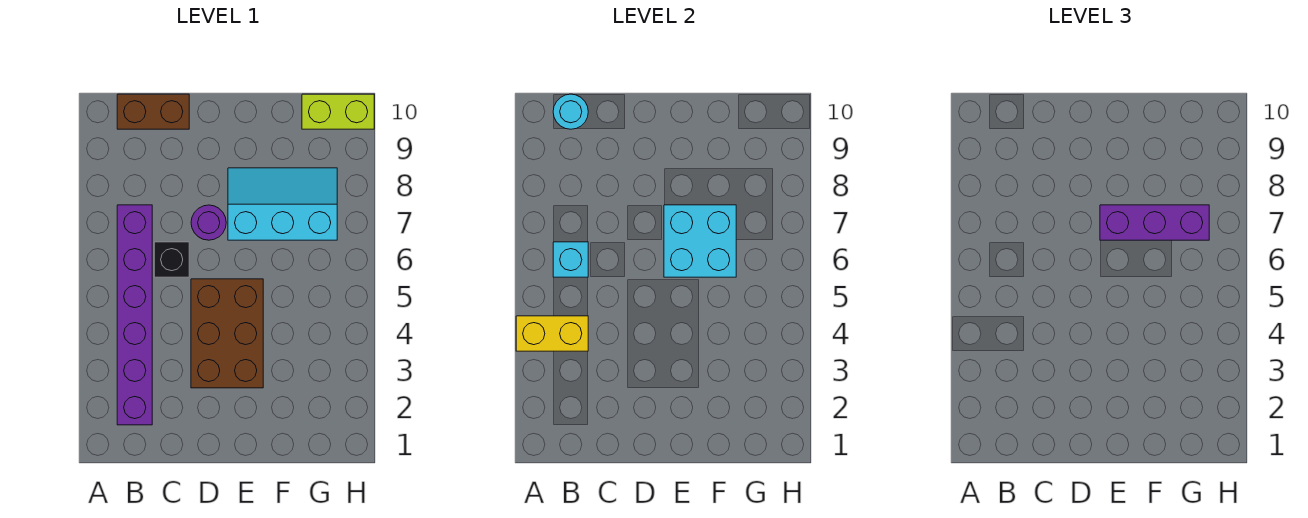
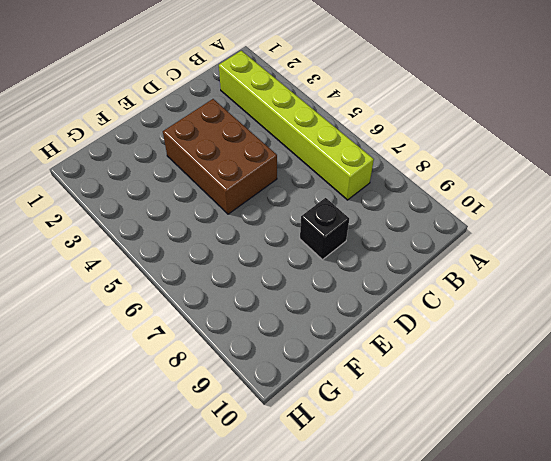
lime 1x6 brick [219,51,374,200] -> purple 1x6 brick [117,205,152,425]
black 1x1 brick [300,198,349,260] -> black 1x1 brick moved to [154,242,189,277]
none -> brown 1x2 brick [117,94,189,129]
none -> purple 1x1 round brick [191,205,226,240]
none -> cyan 2x3 slope [228,168,337,240]

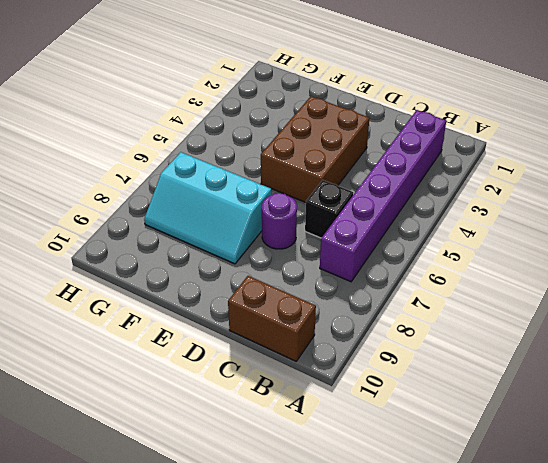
none -> lime 1x2 brick [302,94,374,129]
none -> yellow 1x2 brick [516,316,588,351]
none -> cyan 1x1 brick [553,242,588,277]

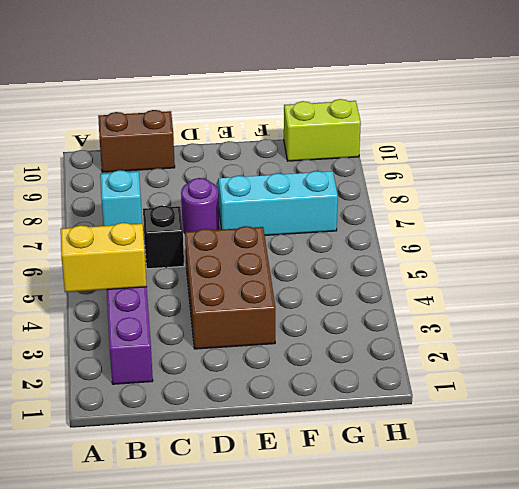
none -> cyan 1x1 round brick [553,94,588,129]
none -> cyan 2x2 brick [664,205,736,277]
none -> purple 1x3 brick [1100,205,1209,240]

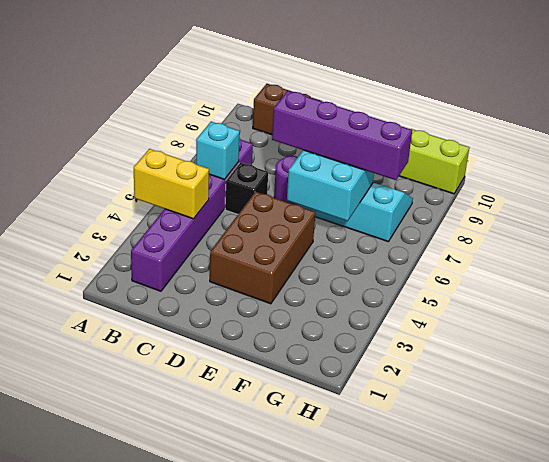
purple 1x4 brick [272,91,412,180] -> purple 1x3 brick [1100,205,1209,240]
none -> cyan 1x1 round brick [553,94,588,129]

